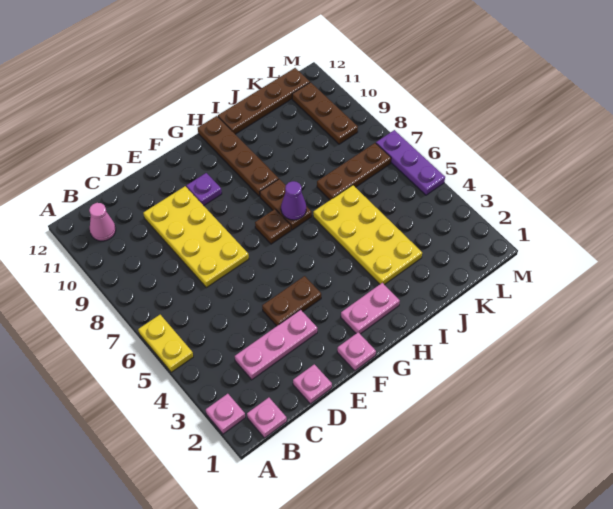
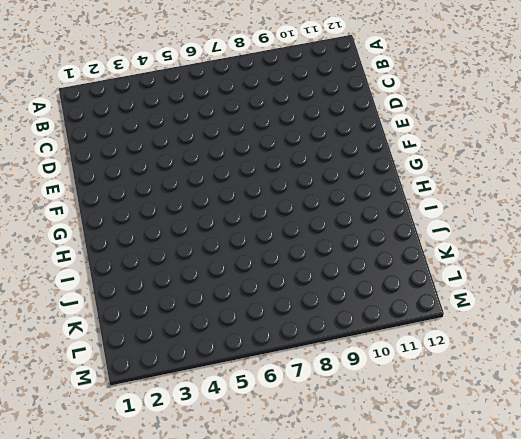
none -> pink 1x1 plate [206,394,245,434]
none -> yellow 1x2 plate [138,315,193,372]
none -> pink 1x1 plate [247,398,287,438]

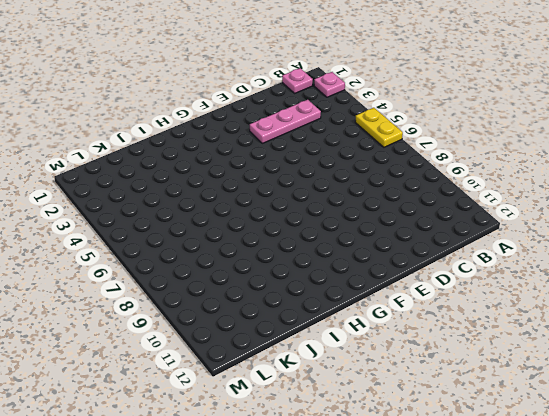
none -> pink 1x1 cone [89,203,116,241]
none -> pink 1x1 plate [293,364,332,404]
none -> yellow 2x4 plate [143,186,249,288]

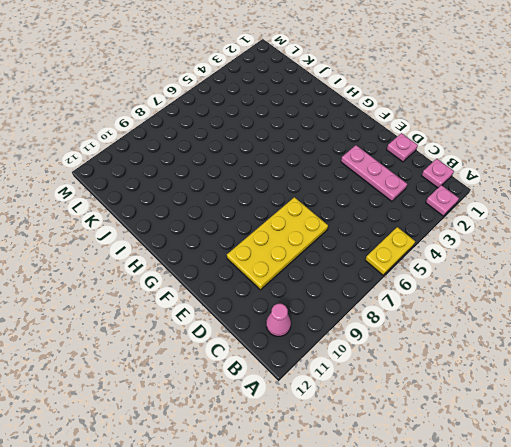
none -> brown 1x2 plate [262,276,321,326]
none -> pink 1x1 plate [337,332,376,371]
none -> purple 1x1 plate [186,173,222,206]

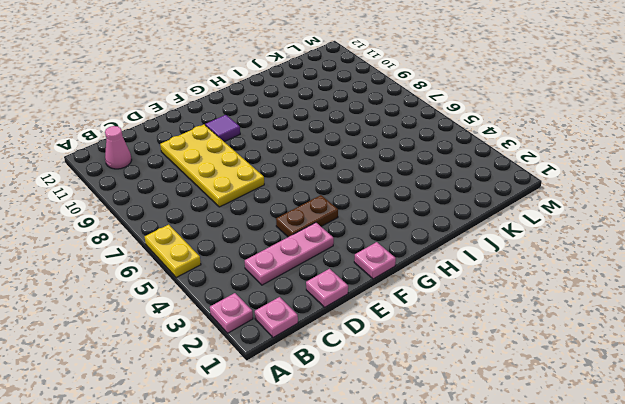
purple 1x1 tile [205,115,240,142] -> purple 1x1 plate [186,173,222,206]
none -> pink 1x2 plate [341,283,400,334]
none -> brown 1x1 plate [255,209,291,244]
none -> brown 1x2 plate [260,179,312,230]

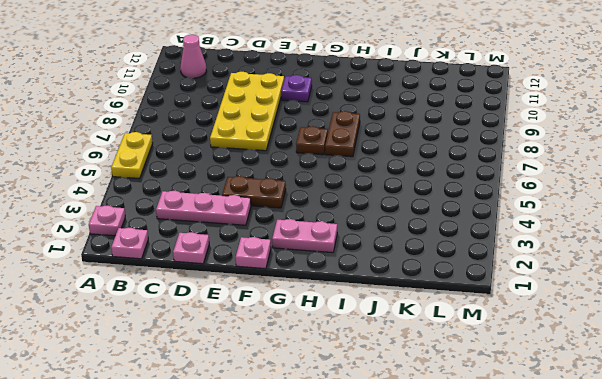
none -> brown 1x4 plate [198,116,279,196]
none -> yellow 2x4 plate [313,185,422,285]
none -> brown 1x4 plate [218,68,310,134]

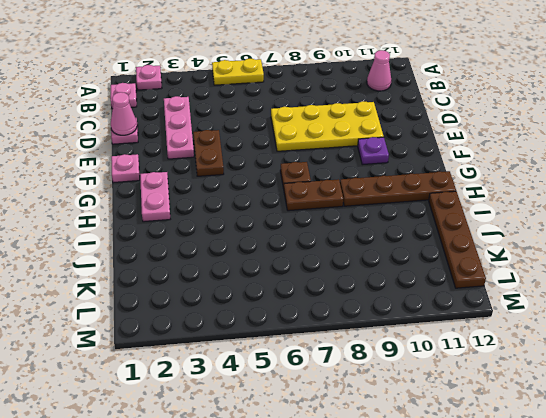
pink 1x1 cone [111,92,137,135] -> none
none -> yellow 2x4 plate [313,185,422,285]
none -> brown 1x3 plate [317,143,391,200]
none -> brown 1x3 plate [292,82,358,144]

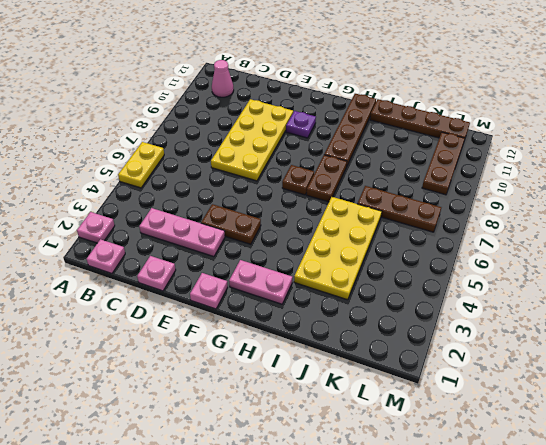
none -> purple 1x3 plate [376,130,445,195]
none -> purple 1x1 cone [281,181,306,220]

